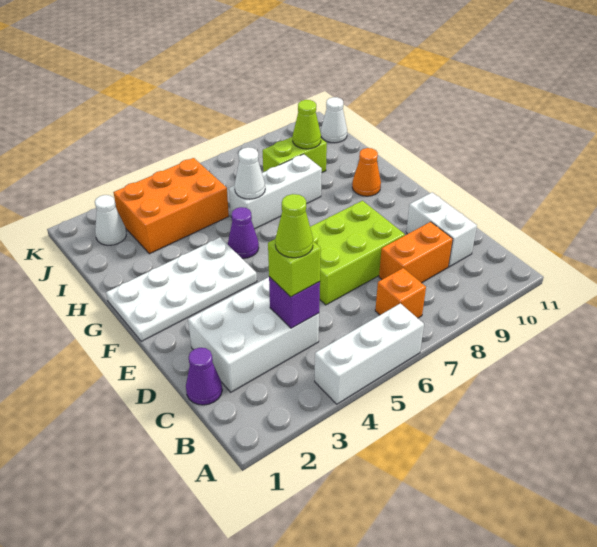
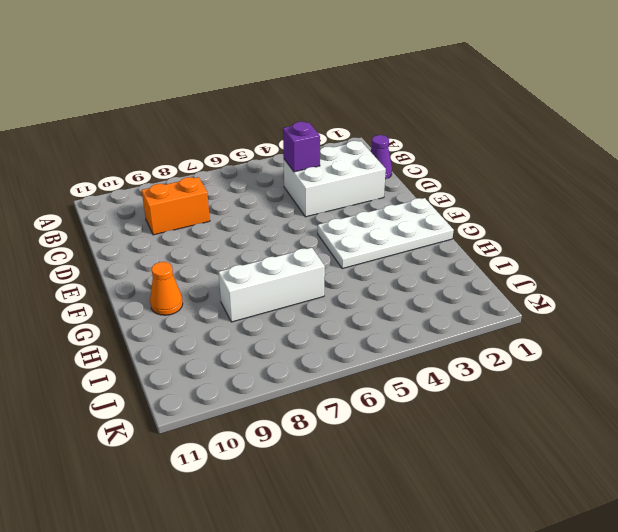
none -> white 1x3 brick [315,303,424,404]
none -> orange 1x1 brick [375,268,426,318]
none -> white 1x2 brick [406,192,477,267]

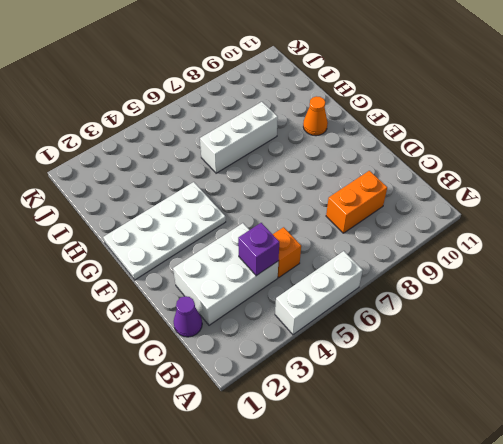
orange 1x1 brick [273,227,301,277] -> orange 1x1 brick moved to [375,268,426,318]
none -> white 1x2 brick [406,192,477,267]
none -> lime 2x3 brick [310,201,405,305]
none -> purple 1x1 cone [228,207,259,258]

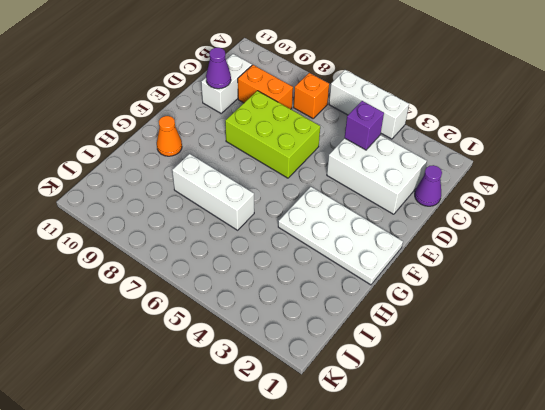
purple 1x1 cone [206,48,231,89] -> purple 1x1 cone moved to [228,207,259,258]
none -> orange 2x3 brick [114,158,229,254]
none -> lime 1x2 brick [263,137,327,172]
none -> white 1x1 cone [95,195,126,245]

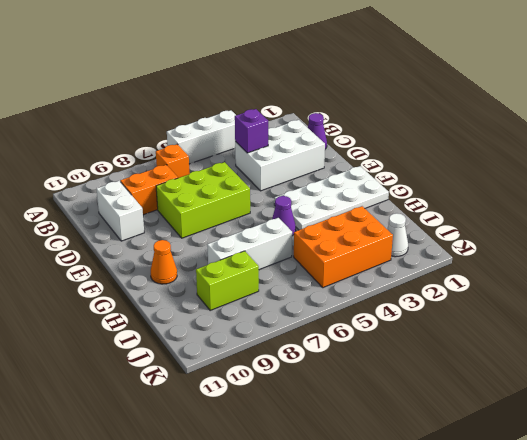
none -> white 1x1 cone [321,97,347,143]
none -> white 1x1 cone [235,147,265,199]
none -> lime 1x1 cone [293,100,321,149]

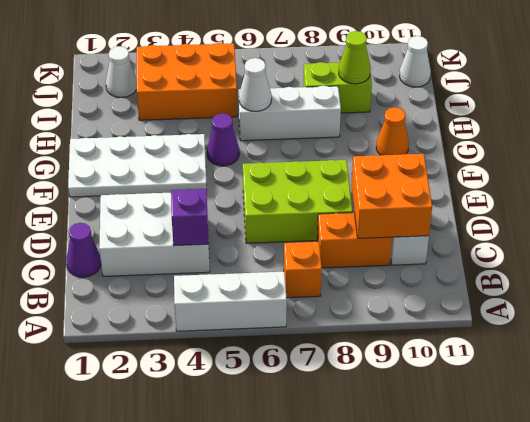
orange 2x2 brick [351,154,432,238] -> none
none -> lime 1x1 brick [268,239,321,297]
none -> lime 1x1 cone [275,194,313,258]

